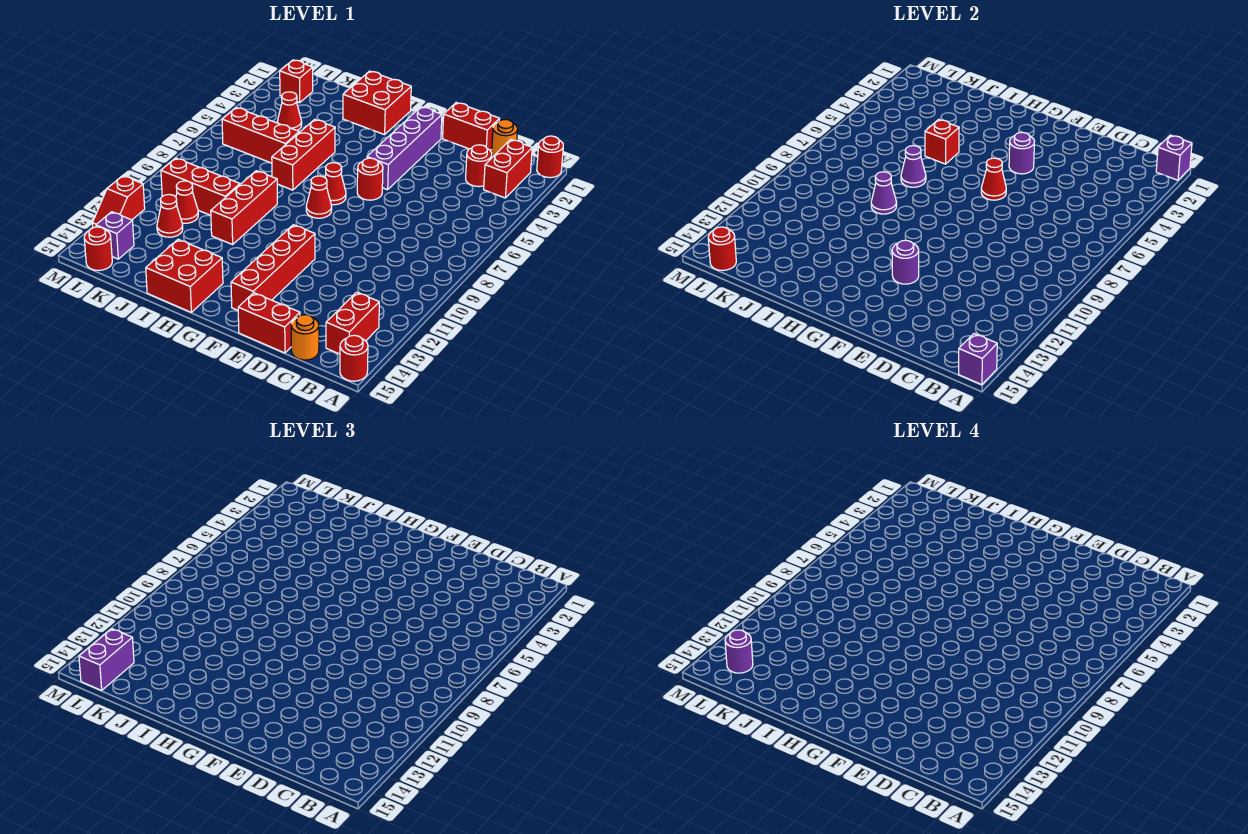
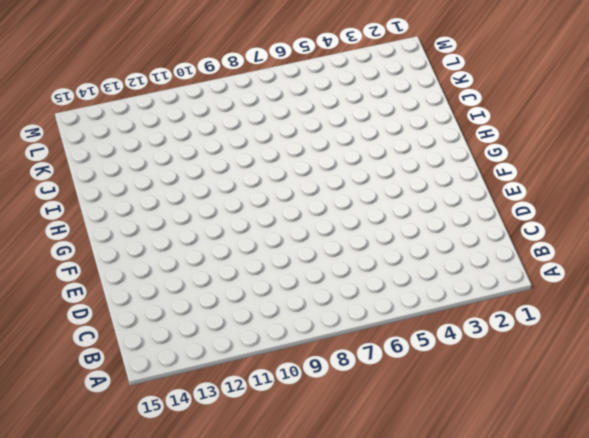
none -> red 1x1 round brick [537,136,563,178]
none -> red 1x1 round brick [340,335,368,381]
none -> red 1x2 brick [484,140,532,198]
none -> red 1x2 brick [326,292,379,354]

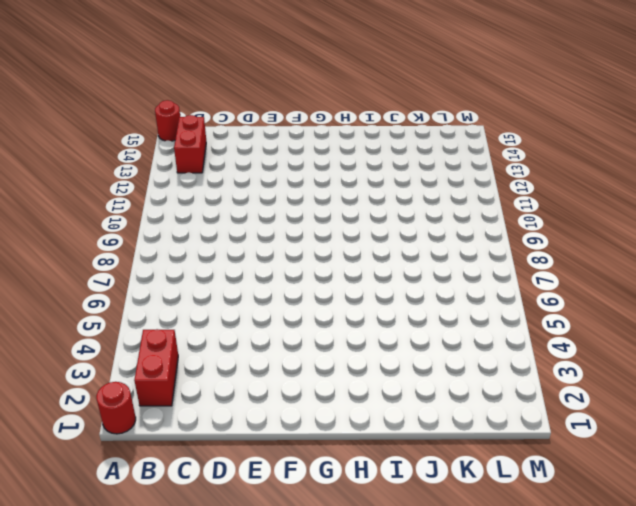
none -> orange 1x1 round brick [492,120,518,156]
none -> red 1x1 round brick [466,145,492,187]
none -> orange 1x1 round brick [291,315,319,360]
none -> red 1x2 brick [443,103,499,151]

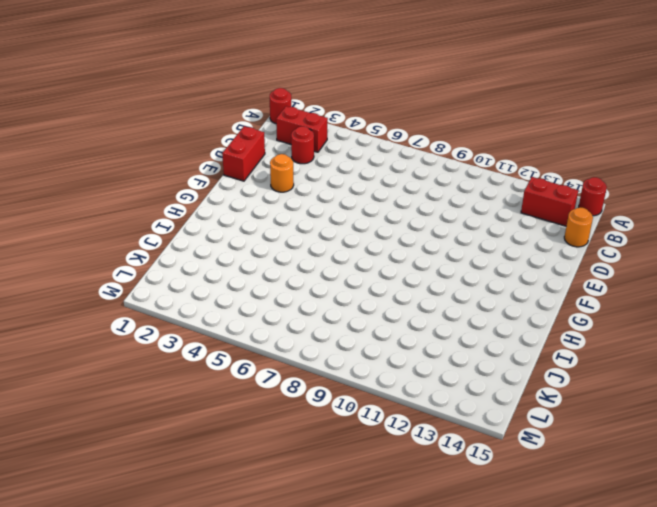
orange 1x1 round brick [270,154,294,192] -> orange 1x1 round brick moved to [492,120,518,156]
none -> red 1x2 brick [238,293,300,353]
none -> purple 1x4 brick [367,107,442,190]
none -> red 1x1 round brick [357,158,383,200]
none -> red 1x4 brick [231,225,315,310]

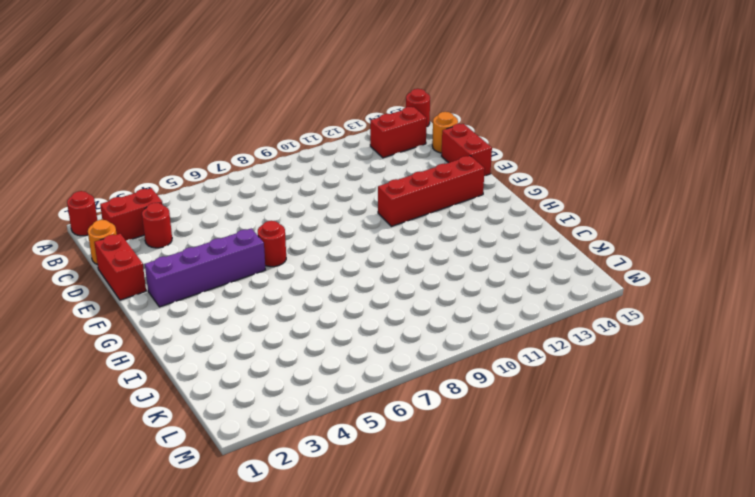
none -> red 1x1 cone [325,163,346,205]
none -> red 1x1 cone [306,176,332,218]
none -> red 2x2 brick [343,71,411,135]
none -> red 2x2 brick [146,239,223,312]

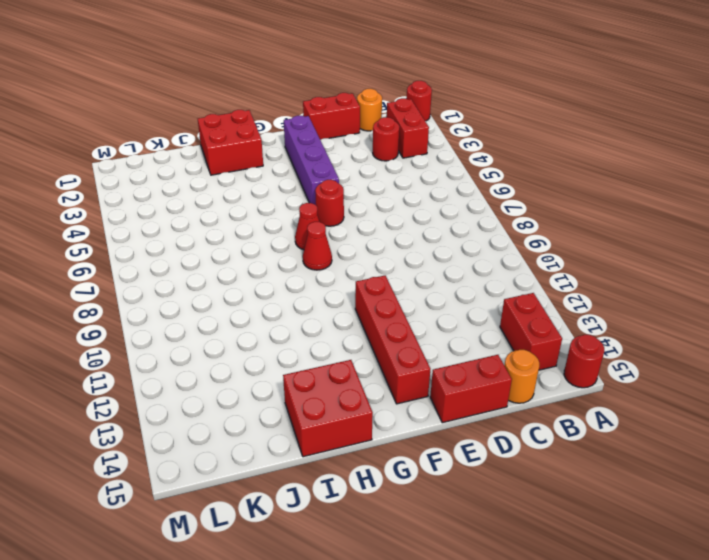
none -> red 1x3 brick [272,119,335,190]
none -> red 1x3 brick [211,171,277,244]
none -> red 1x3 brick [222,108,299,163]
none -> red 1x3 brick [161,158,240,215]

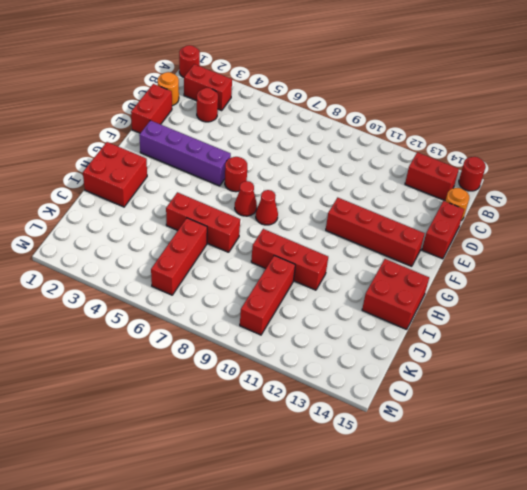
none -> red 1x1 cone [277,92,302,131]
none -> red 1x1 cone [176,181,198,223]
none -> red 1x1 cone [157,194,183,237]
none -> red 1x1 brick [280,60,313,103]

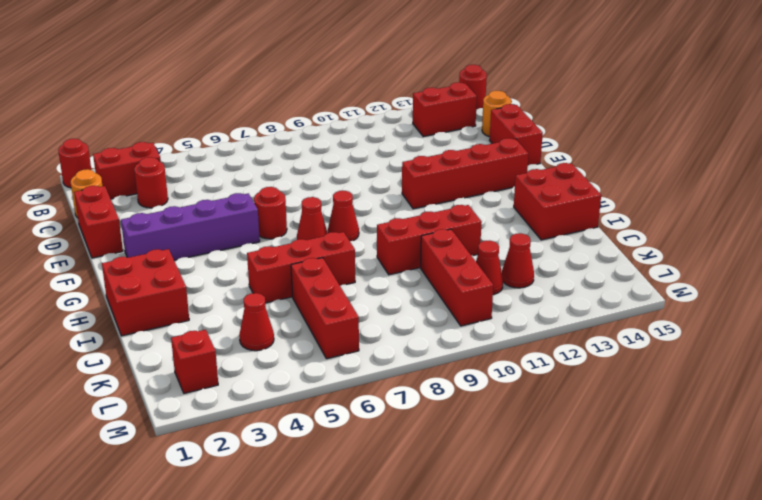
none -> purple 1x1 brick [96,212,134,259]
none -> red 1x1 round brick [84,227,112,270]
none -> red 1x2 slope [92,176,145,228]
none -> purple 1x1 brick [1156,135,1192,180]

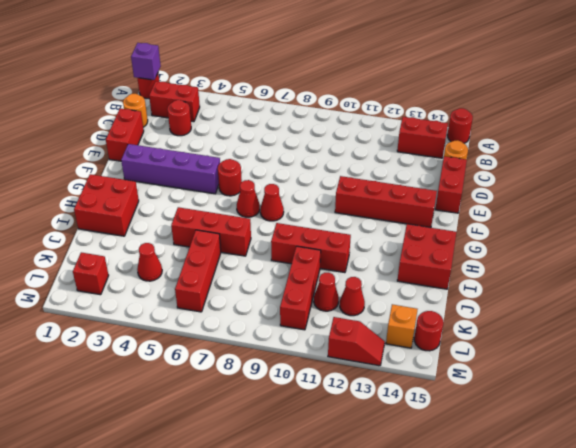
orange 1x1 brick [386,304,418,348] -> purple 1x1 brick [96,212,134,259]
none -> purple 1x1 brick [959,334,997,385]
none -> purple 1x1 round brick [1009,132,1035,174]
none -> red 1x1 cone [981,158,1006,200]
none -> purple 1x1 round brick [892,240,919,284]

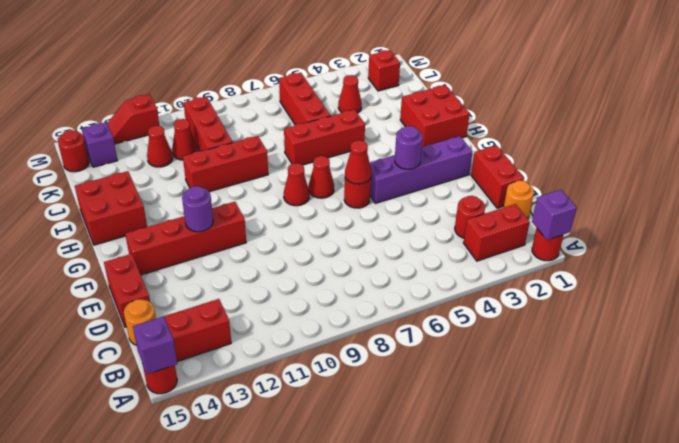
none -> red 1x1 brick [925,119,959,164]
none -> purple 1x1 cone [901,146,926,187]
none -> purple 1x1 cone [871,172,897,214]
none -> red 1x1 round brick [708,227,736,270]

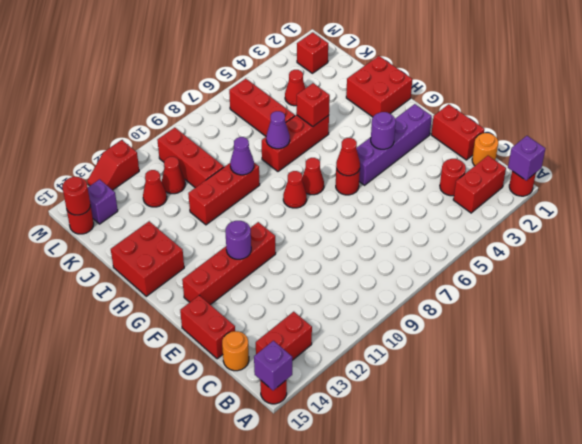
none -> purple 1x2 brick [79,629,134,690]
none -> purple 1x1 round brick [725,630,753,673]

